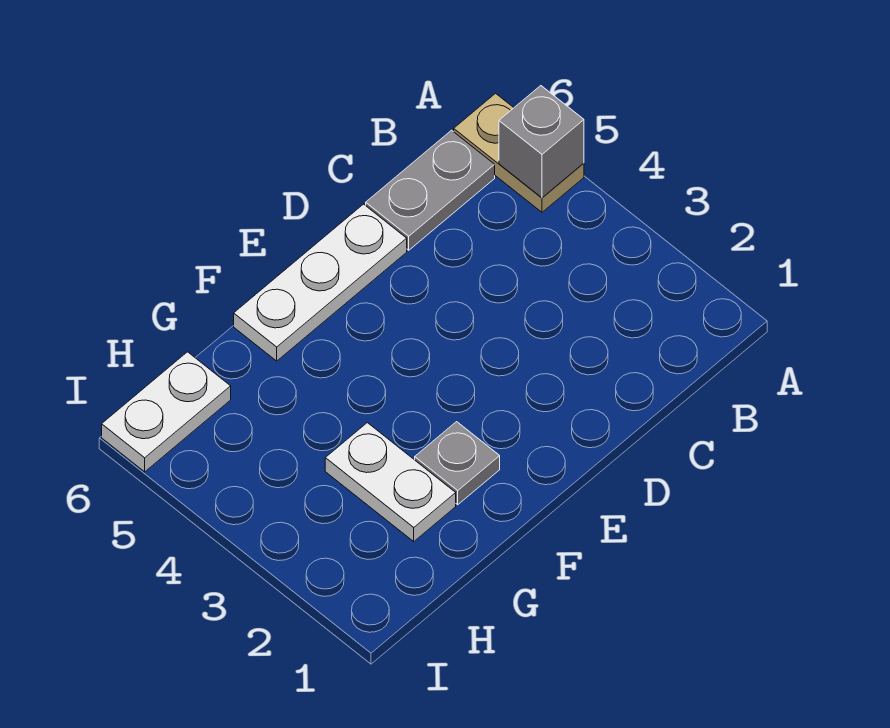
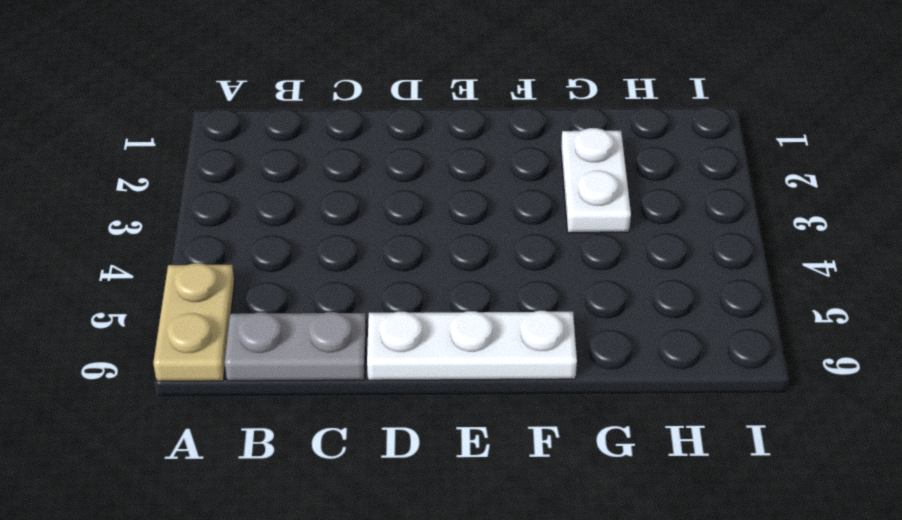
none -> grey 1x1 plate [415,422,500,505]
none -> white 1x2 plate [102,352,231,472]

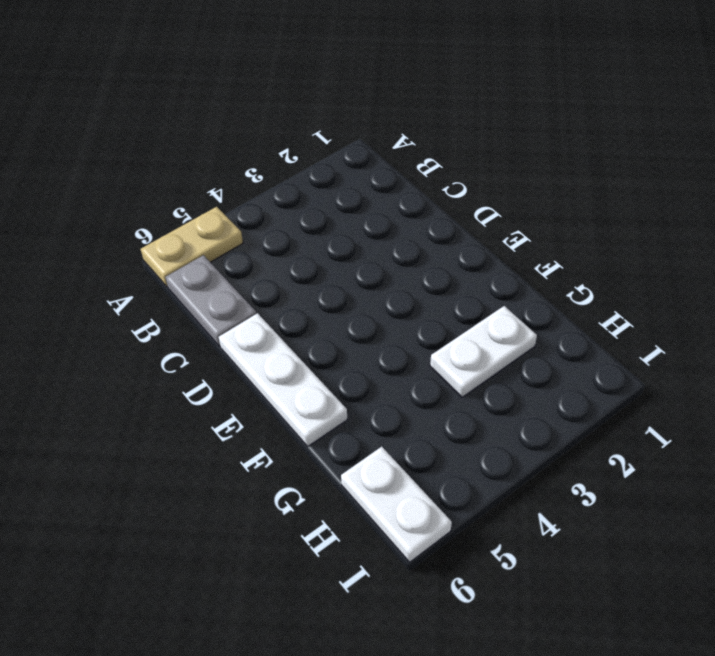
none -> grey 1x1 plate [415,422,500,505]
none -> grey 1x1 brick [499,86,584,198]

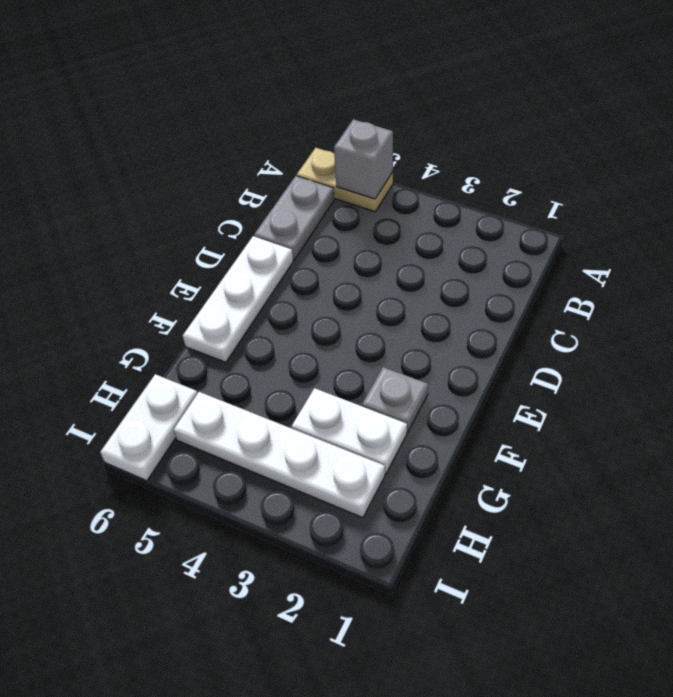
white 1x4 plate [174,392,385,518] -> none

